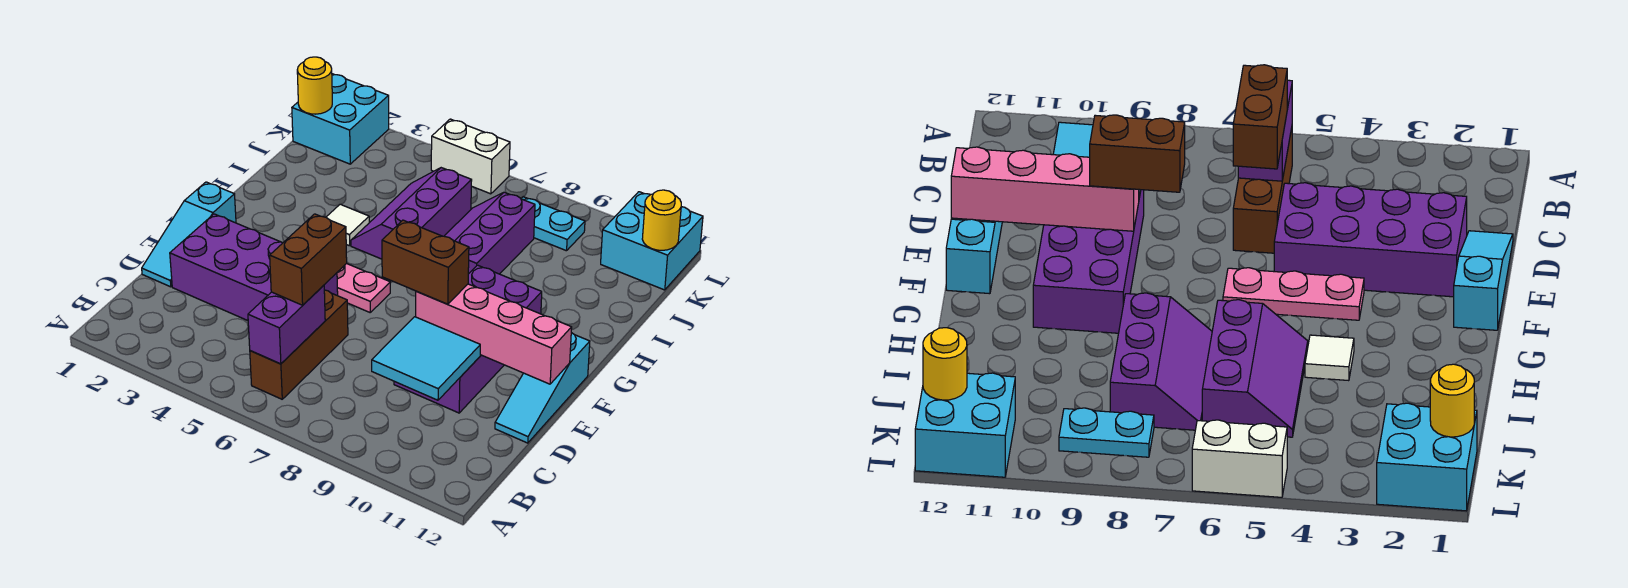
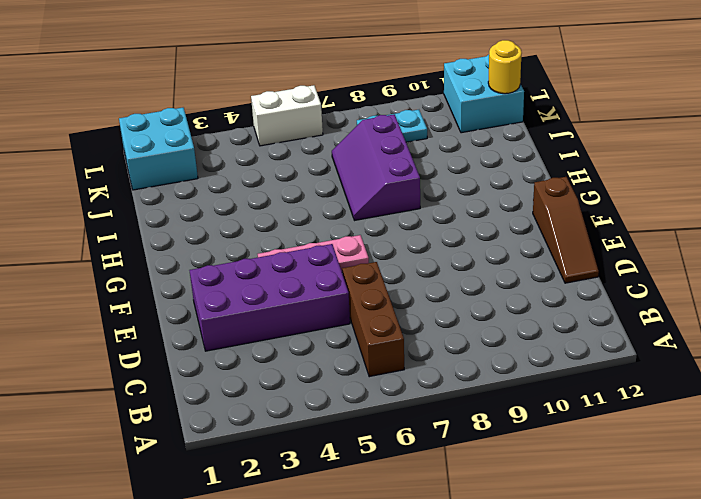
brown 1x3 slope [533,177,599,283] -> cyan 1x3 slope [495,333,590,443]
none -> cyan 1x3 slope [142,182,236,287]
none -> purple 2x4 brick [394,265,542,413]
none -> white 1x1 tile [326,204,369,246]

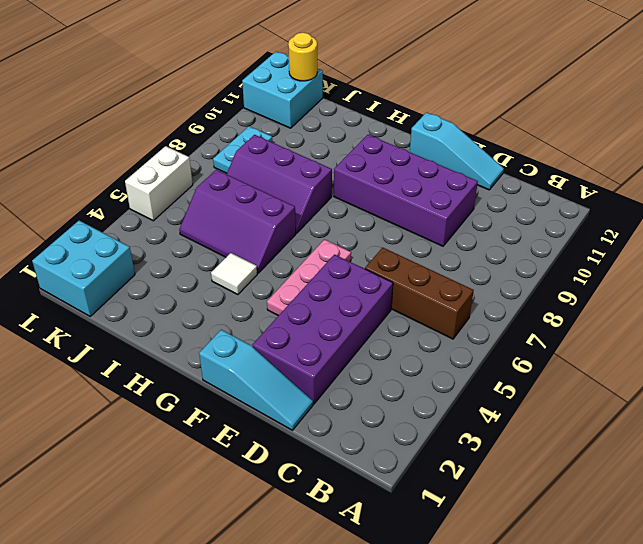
none -> purple 1x2 brick [248,285,325,364]
none -> cyan 2x2 tile [372,317,480,400]
none -> pink 1x4 brick [416,284,572,384]

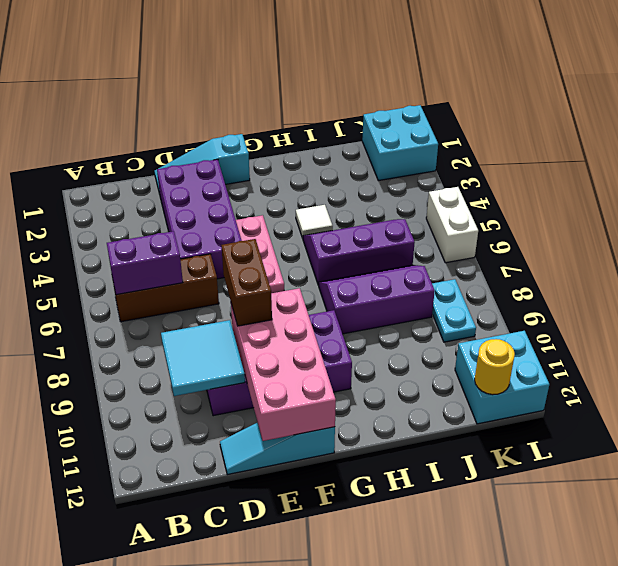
pink 2x4 brick [231,288,336,441] -> pink 1x4 brick [416,284,572,384]
none -> yellow 1x1 round brick [297,57,332,114]
none -> brown 1x2 brick [270,214,347,305]

